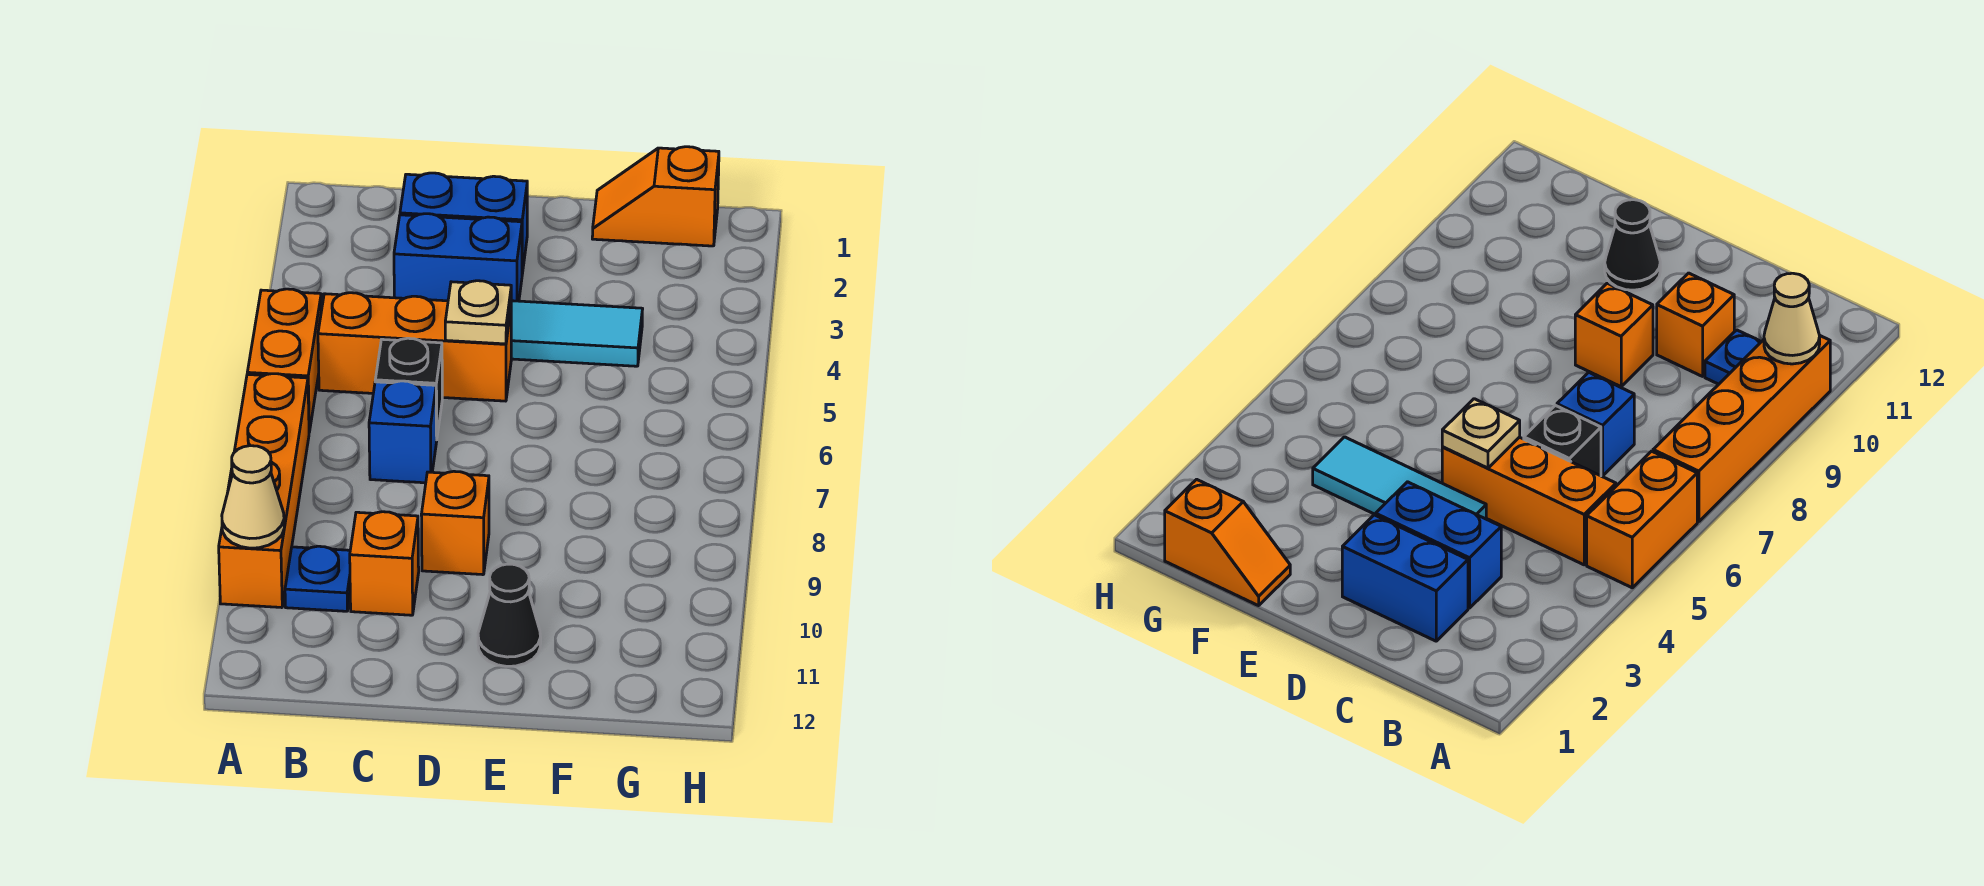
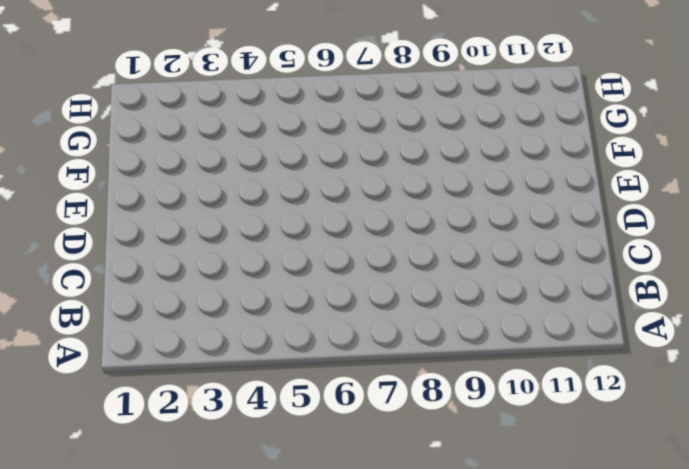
none -> orange 1x2 brick [247,289,321,432]
none -> orange 1x4 brick [219,374,309,608]
none -> orange 1x3 brick [318,293,511,401]

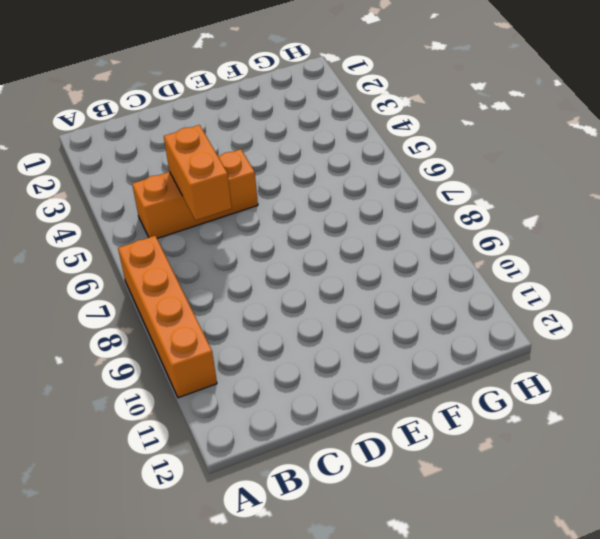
orange 1x2 brick [164,125,232,220] -> orange 1x2 brick moved to [247,289,321,432]
none -> blue 1x1 plate [285,546,350,611]
none -> blue 1x2 brick [400,173,527,274]
none -> blue 1x2 brick [394,214,522,301]

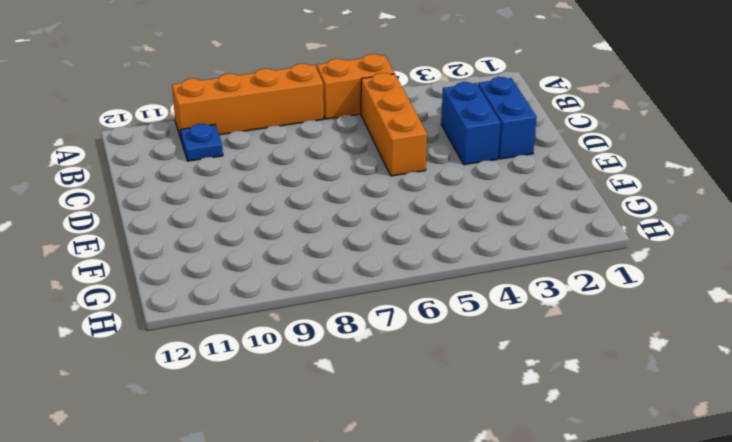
none -> black 1x1 brick [375,338,442,435]
none -> blue 1x1 brick [369,381,437,483]
none -> orange 1x1 brick [350,512,419,615]

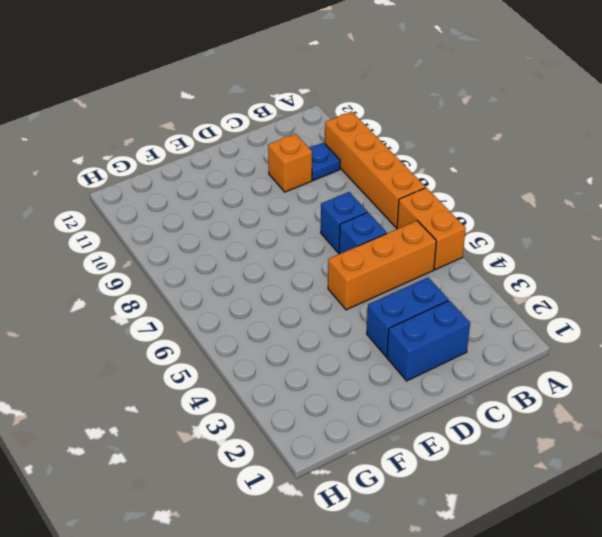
blue 1x1 brick [339,212,387,254] -> black 1x1 brick [375,338,442,435]
none -> cyan 1x3 tile [511,301,643,366]
none -> orange 1x1 brick [421,471,489,575]
none -> black 1x1 cone [478,564,541,666]

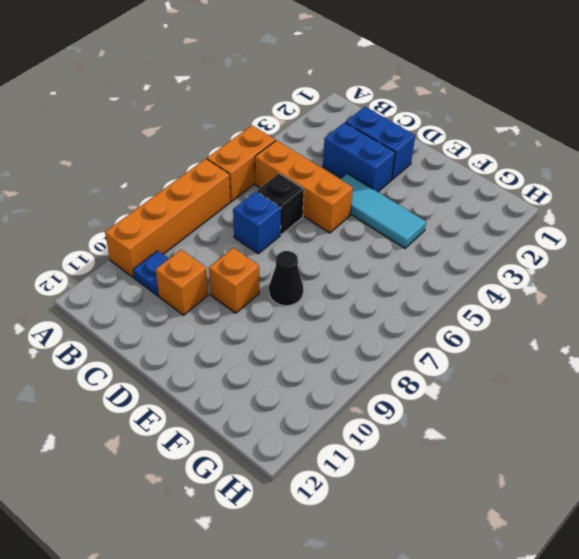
black 1x1 cone [269,251,303,306] -> black 1x1 cone moved to [478,564,541,666]
none -> orange 1x2 slope [592,147,719,246]
none -> tan 1x1 cone [222,446,284,548]
none -> tan 1x1 plate [445,281,511,344]

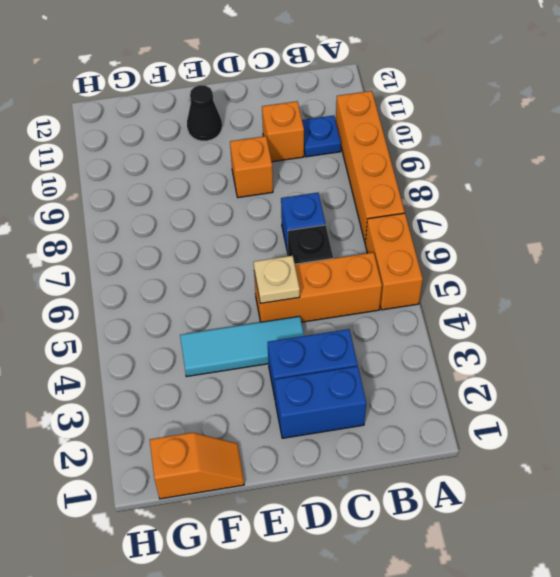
none -> tan 1x1 cone [222,446,284,548]

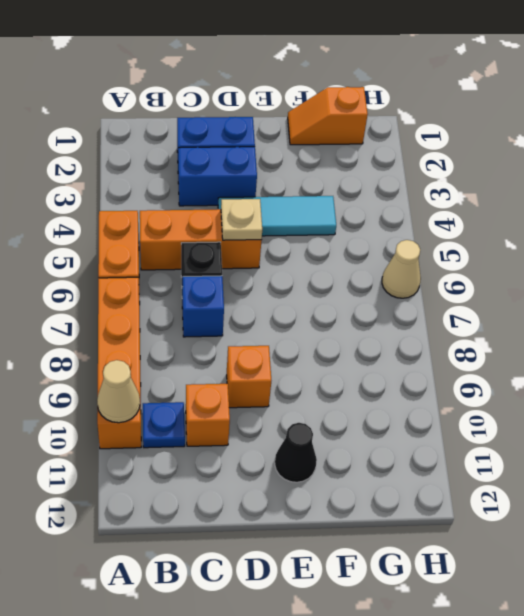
tan 1x1 cone [382,240,421,298] -> none

